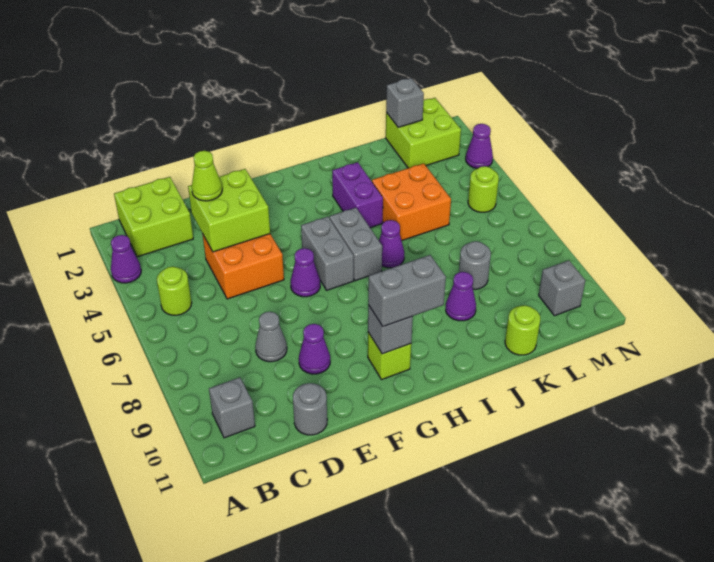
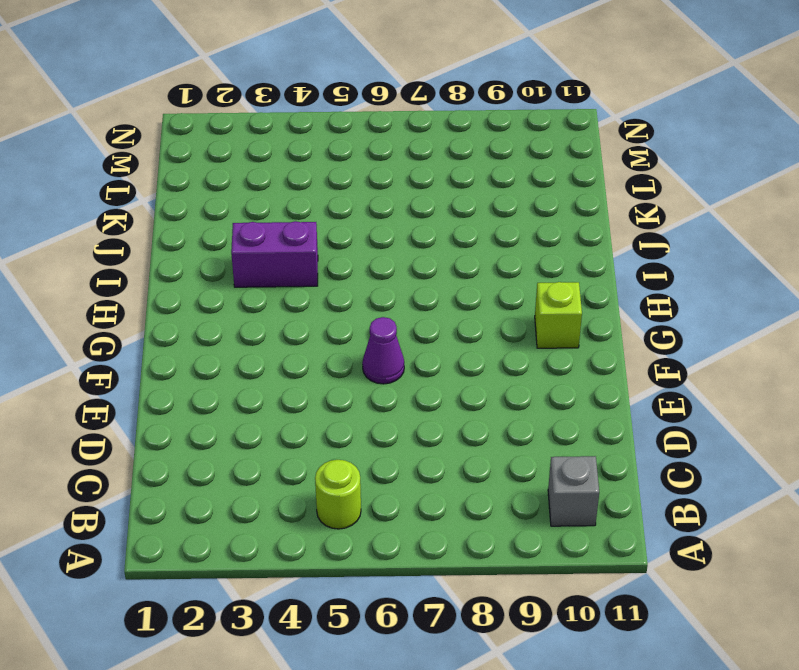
none -> purple 1x1 cone [111,235,141,283]
none -> lime 2x2 brick [114,177,193,257]
none -> orange 2x2 brick [203,234,284,299]

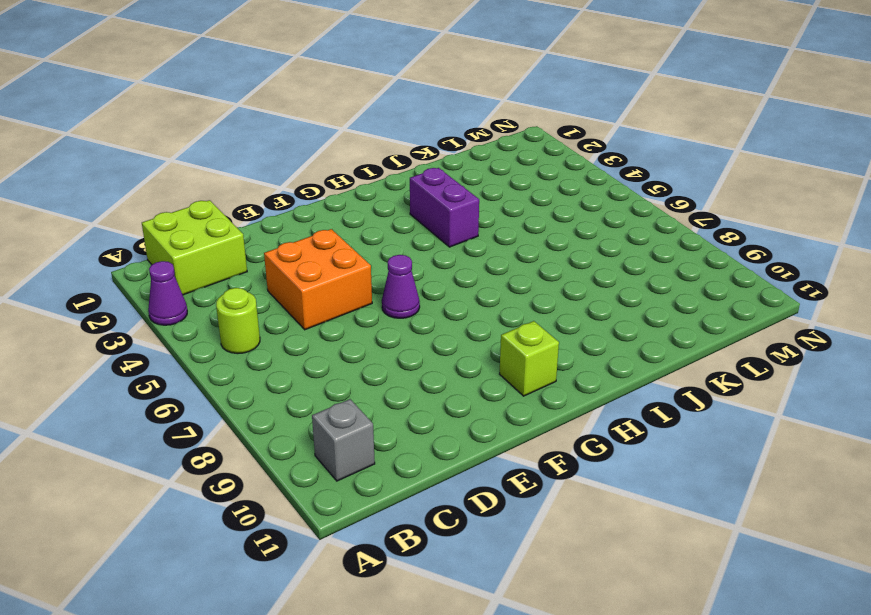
none -> grey 1x1 cone [255,312,287,362]
none -> grey 1x1 round brick [293,383,327,435]
none -> purple 1x1 cone [299,324,330,374]

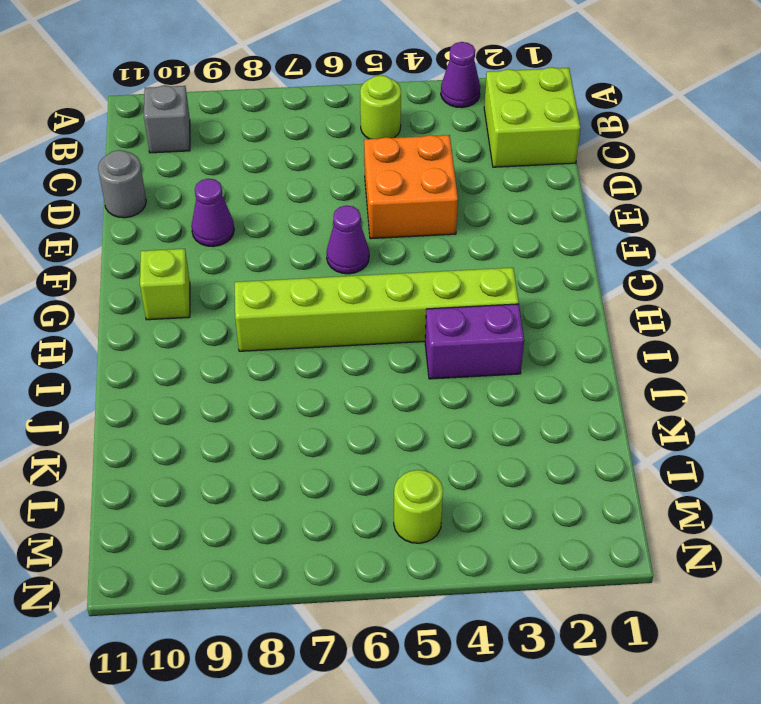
lime 1x6 brick [235,268,519,351] -> grey 1x2 brick [330,208,382,281]
none -> grey 1x1 cone [255,312,287,362]
none -> grey 1x2 brick [301,217,354,290]
none -> purple 1x1 cone [379,220,404,268]

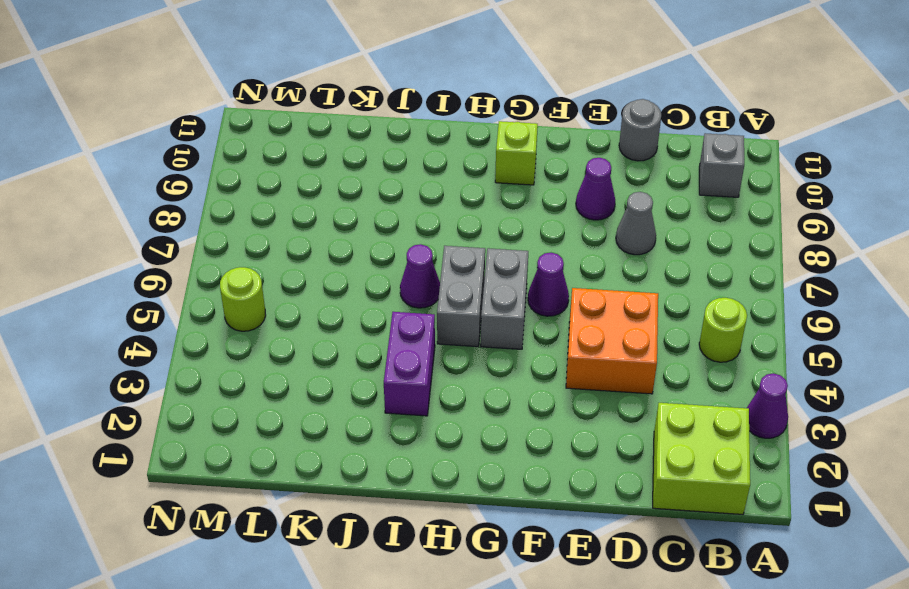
none -> orange 2x2 brick [372,163,451,241]
none -> purple 1x1 cone [446,272,476,321]
none -> grey 1x1 round brick [459,241,491,290]

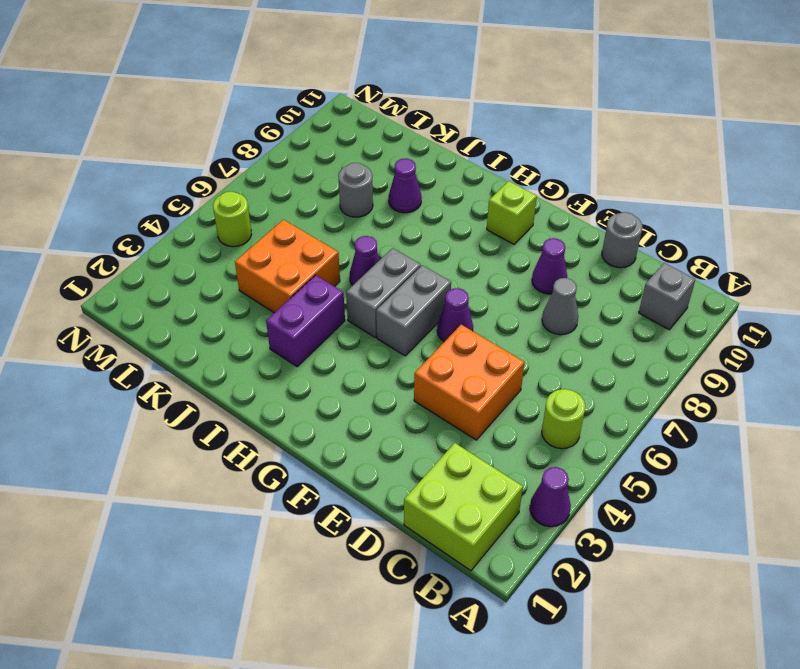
none -> lime 1x1 round brick [505,305,540,355]
none -> lime 2x2 brick [386,98,461,168]
none -> grey 1x1 brick [539,260,585,316]

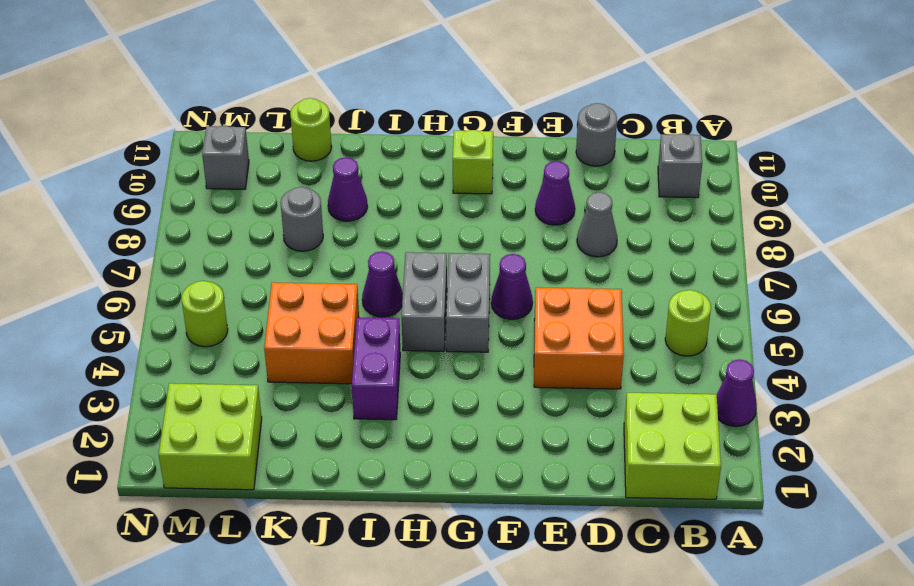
none -> purple 1x1 cone [466,124,493,169]
none -> lime 2x2 brick [188,169,270,252]
none -> grey 1x1 brick [368,305,413,354]

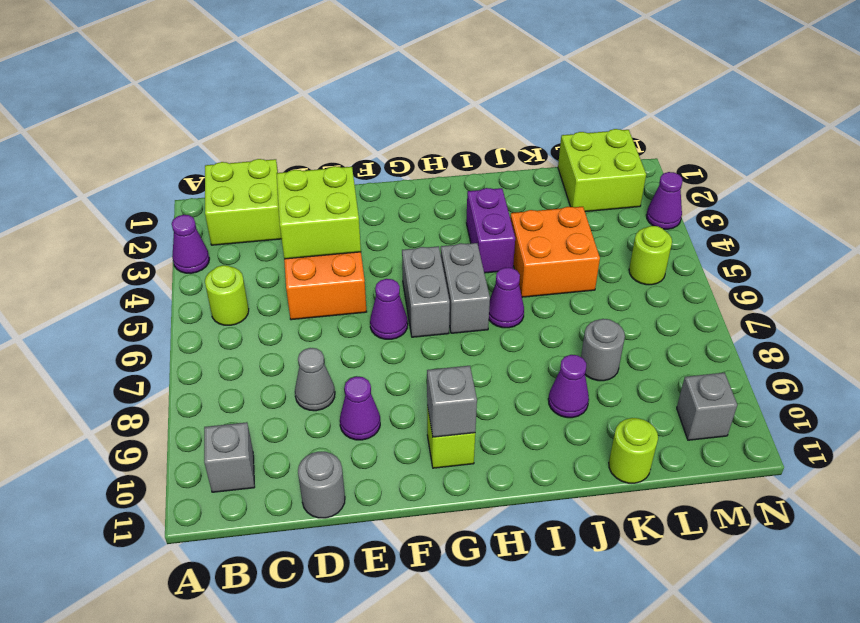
none -> grey 1x1 brick [386,78,424,127]
none -> lime 1x1 cone [192,151,222,201]
none -> grey 1x2 brick [368,255,446,327]

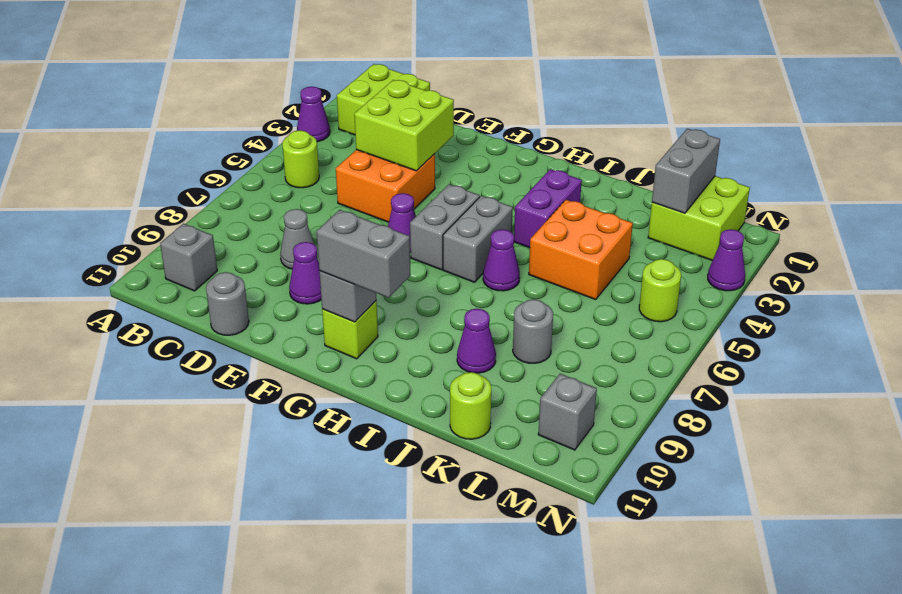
grey 1x2 brick [652,129,720,213] -> grey 1x1 brick [386,78,424,127]
none -> lime 1x1 cone [192,151,222,201]

